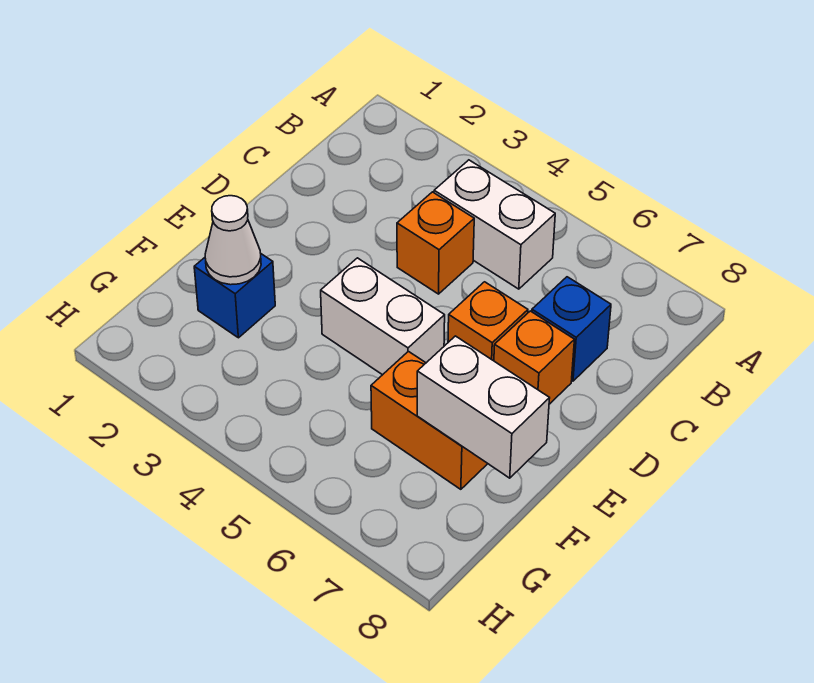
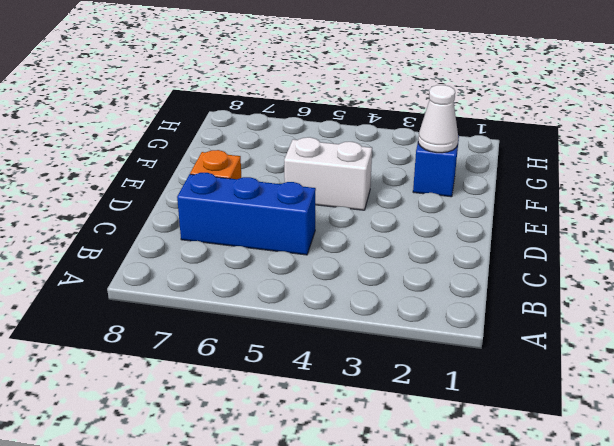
blue 1x3 brick [177,173,316,255] -> blue 1x1 brick [532,277,611,381]
none -> white 1x2 brick [434,160,555,289]
none -> orange 1x1 brick [397,192,474,294]

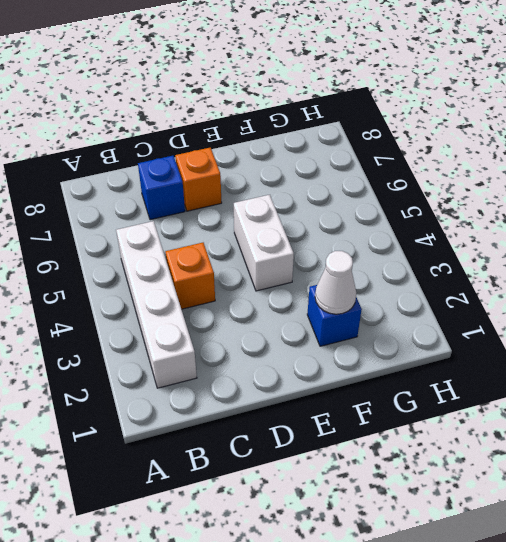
white 1x4 brick [116,221,197,388] -> white 1x2 brick [434,160,555,289]
none -> orange 1x1 brick [448,282,528,361]
none -> orange 1x2 brick [371,351,488,489]

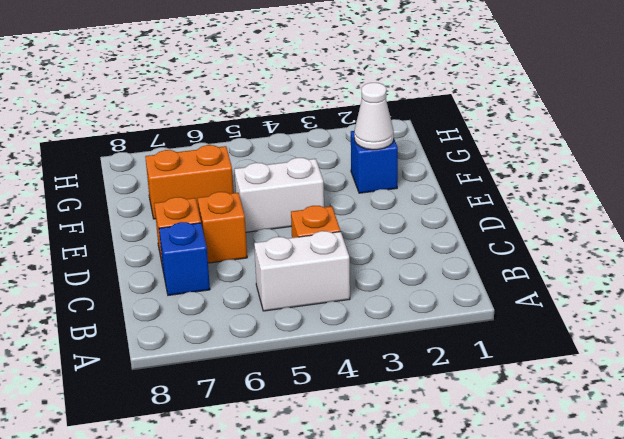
none -> white 1x2 brick [417,336,550,478]

